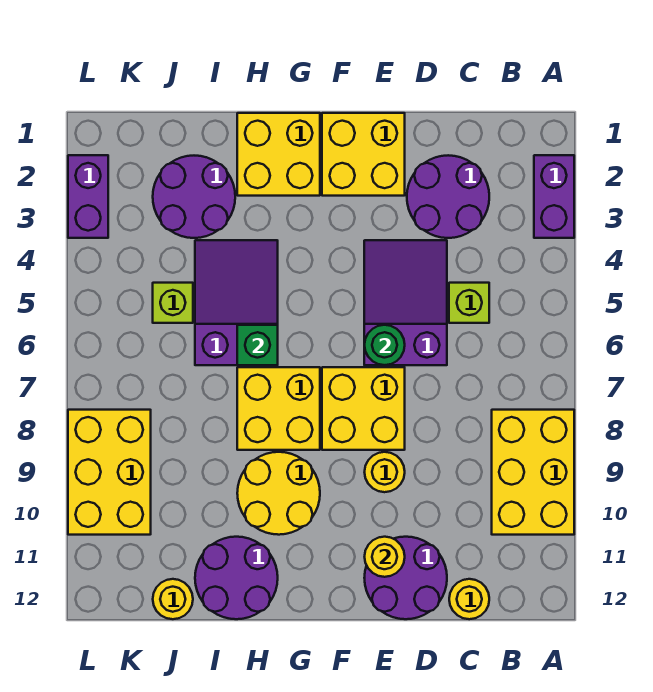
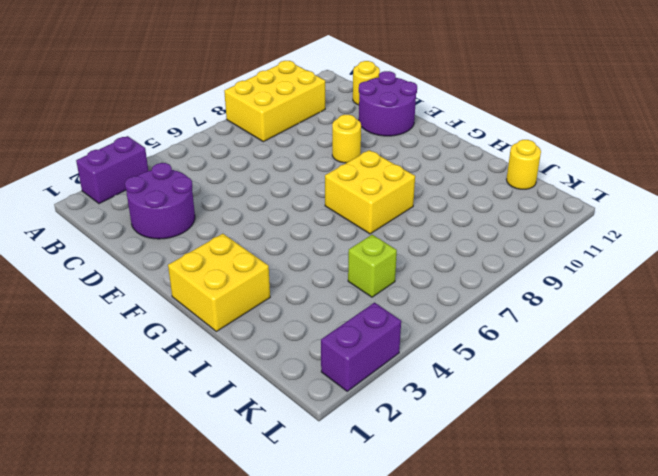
none -> lime 1x1 brick [449,283,489,323]
none -> purple 2x3 slope [364,240,447,365]
none -> yellow 2x2 brick [322,113,405,196]

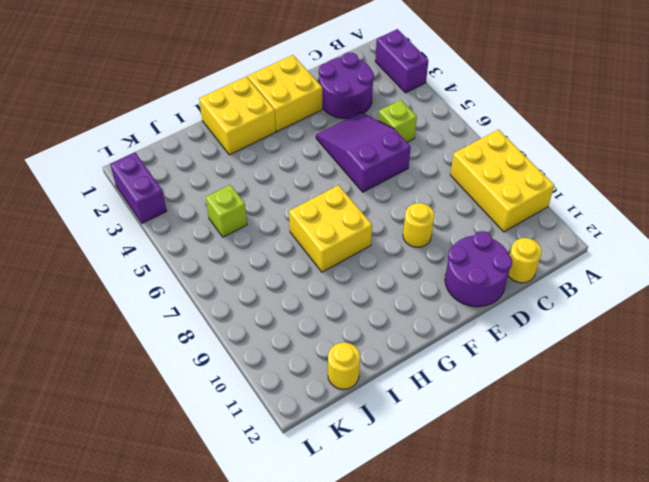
none -> yellow 2x2 brick [322,367,405,450]
none -> yellow 2x2 round brick [237,452,320,535]
none -> purple 2x3 slope [195,240,278,365]

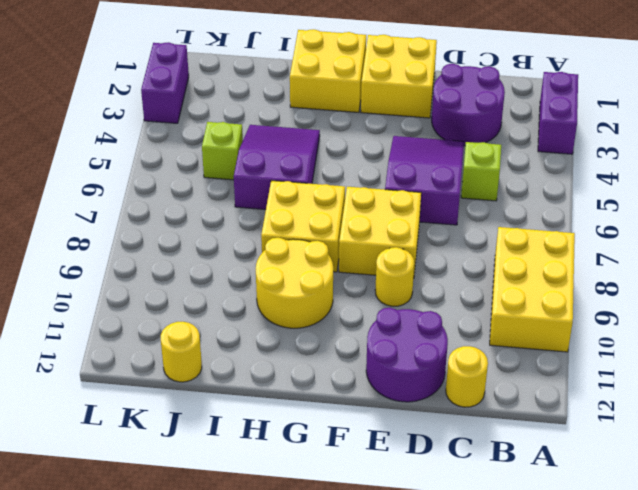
none -> purple 2x2 round brick [195,537,278,619]
none -> purple 2x2 round brick [153,156,235,238]
none -> yellow 2x3 brick [68,410,151,535]

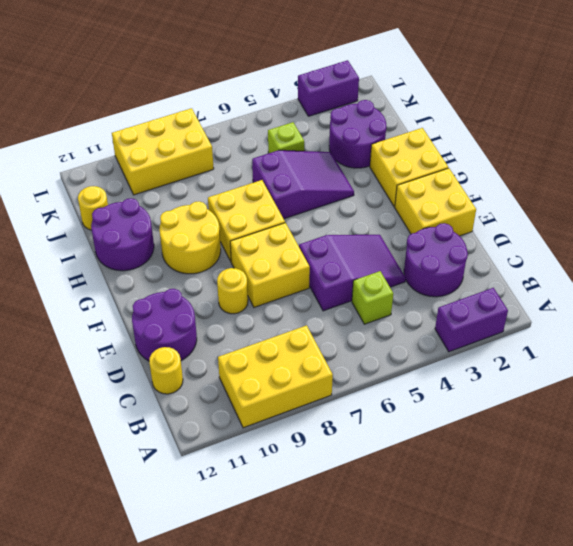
none -> green 1x1 round brick [364,325,405,365]
none -> yellow 1x1 round brick [365,537,405,577]
none -> green 1x1 brick [237,325,278,365]

